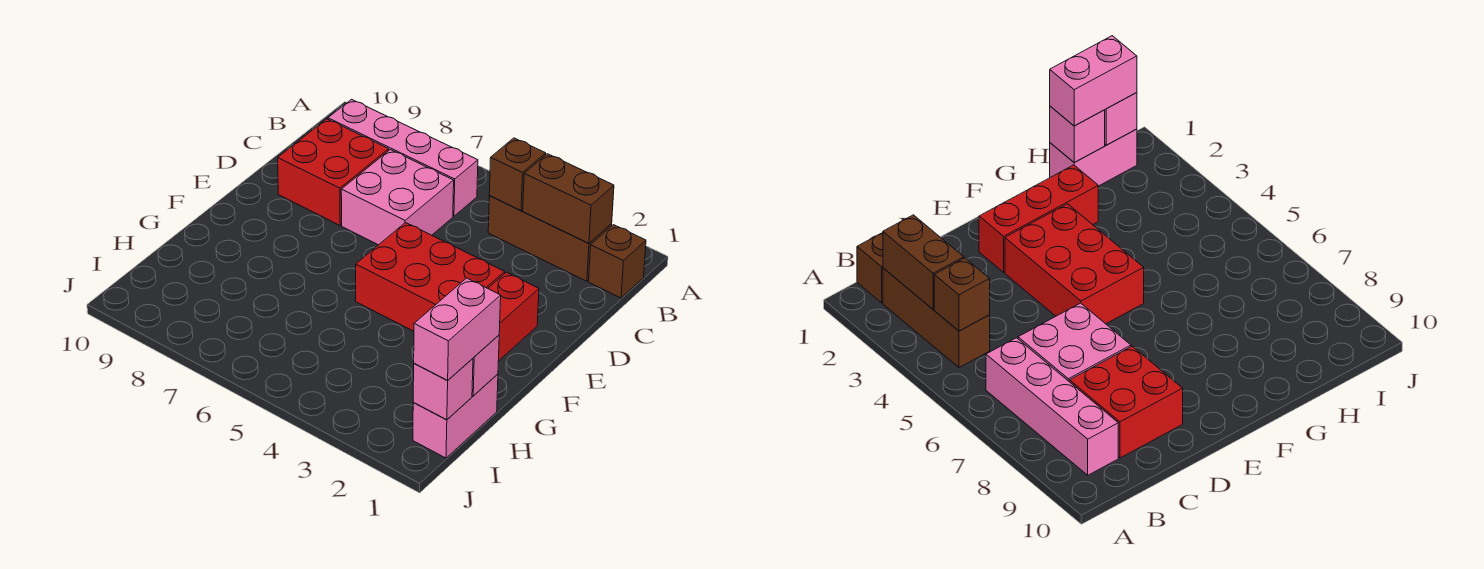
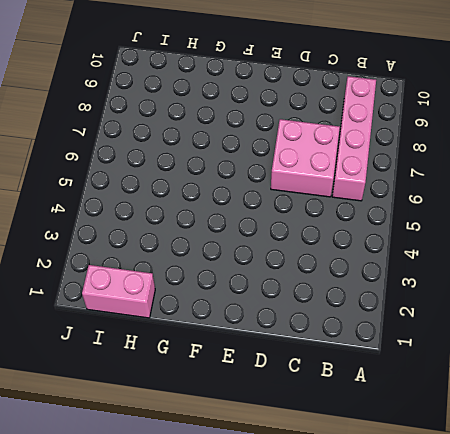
none -> brown 1x1 brick [589,225,646,298]
none -> brown 1x3 brick [488,196,612,281]
none -> red 2x2 brick [278,119,389,225]

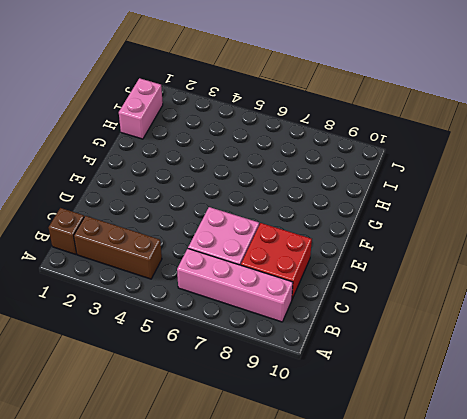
none -> red 1x3 brick [488,272,539,361]
none -> red 2x3 brick [356,223,505,331]
none -> brown 1x2 brick [523,154,614,243]

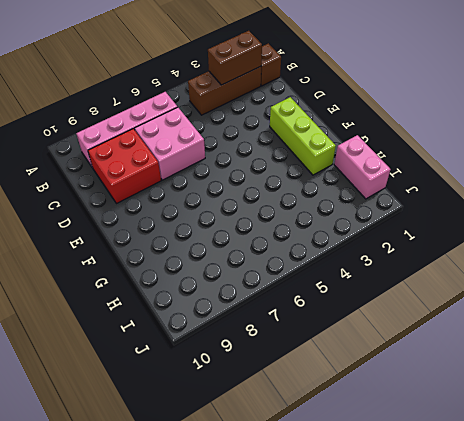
lime 1x3 brick [270,97,336,175] -> red 1x3 brick [488,272,539,361]
none -> red 2x3 brick [356,223,505,331]
none -> brown 1x1 brick [489,138,546,210]
none -> pink 1x1 brick [472,335,499,396]

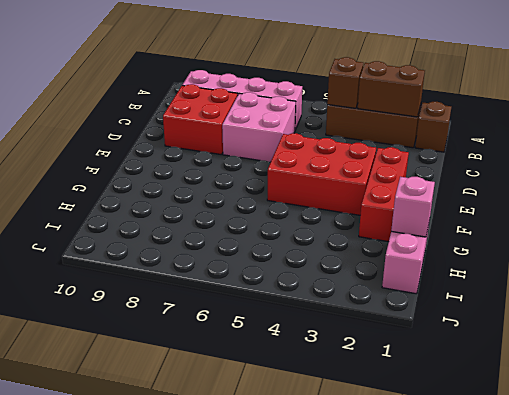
none -> pink 1x1 brick [413,358,473,420]
none -> pink 1x2 brick [414,278,501,381]

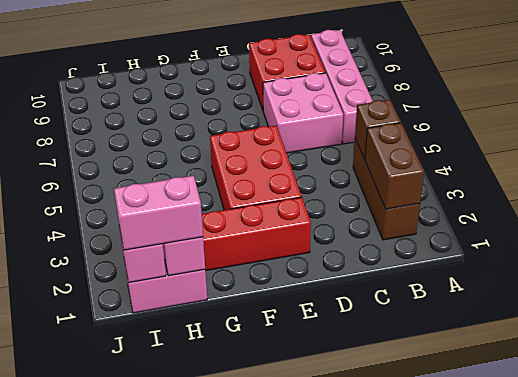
none -> brown 1x1 brick [589,225,646,298]

